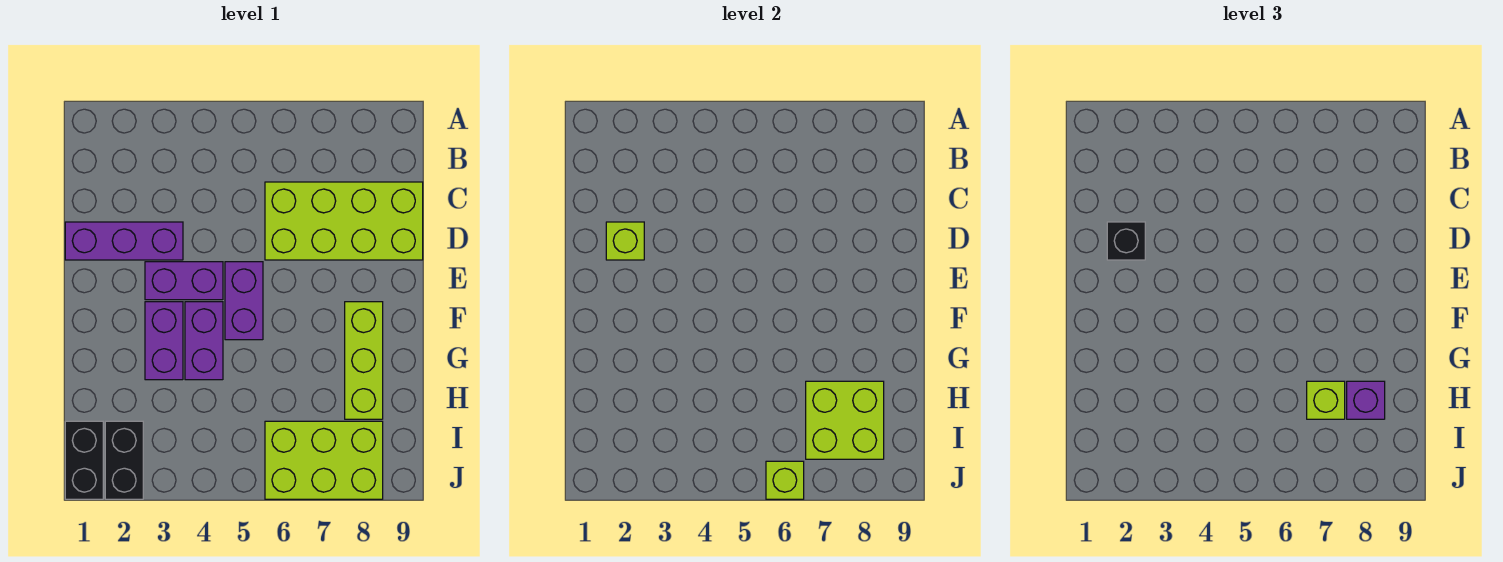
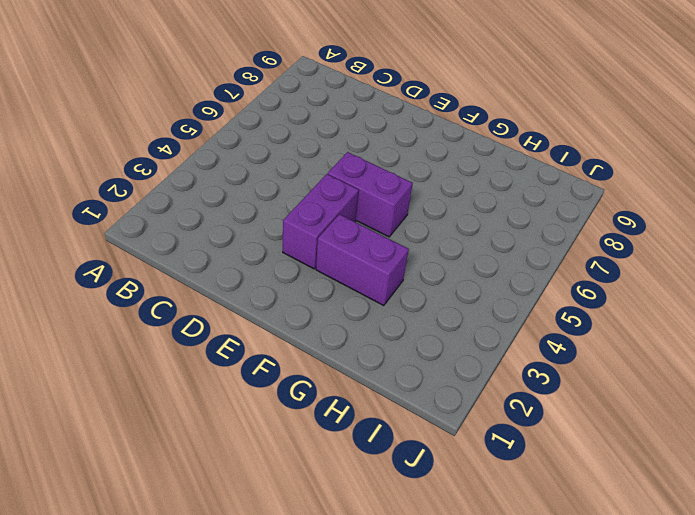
none -> lime 2x4 brick [265,182,423,260]
none -> purple 1x3 brick [65,222,183,260]
none -> purple 1x2 brick [185,302,223,380]

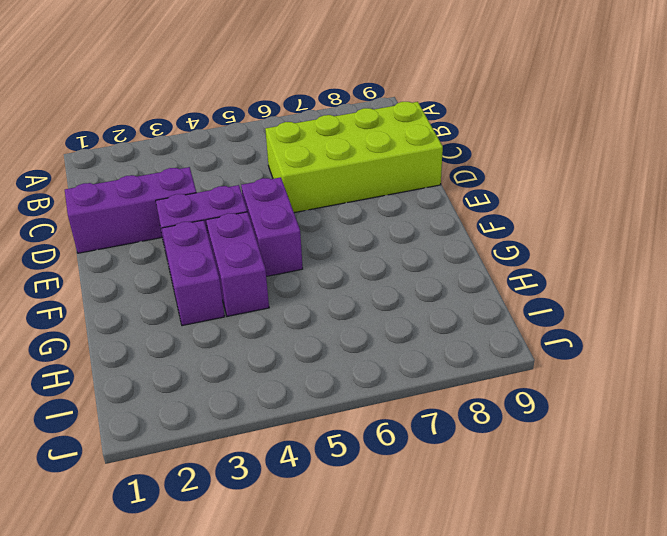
none -> lime 1x3 brick [345,302,383,419]
none -> black 1x2 brick [65,421,103,499]
none -> black 1x2 brick [105,421,143,499]

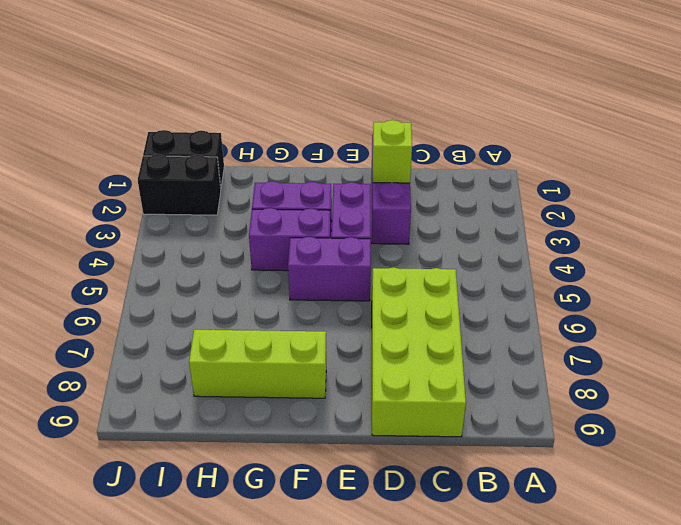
none -> lime 2x3 brick [265,421,383,499]
none -> lime 2x2 brick [806,381,884,459]
none -> lime 1x1 brick [766,461,804,499]

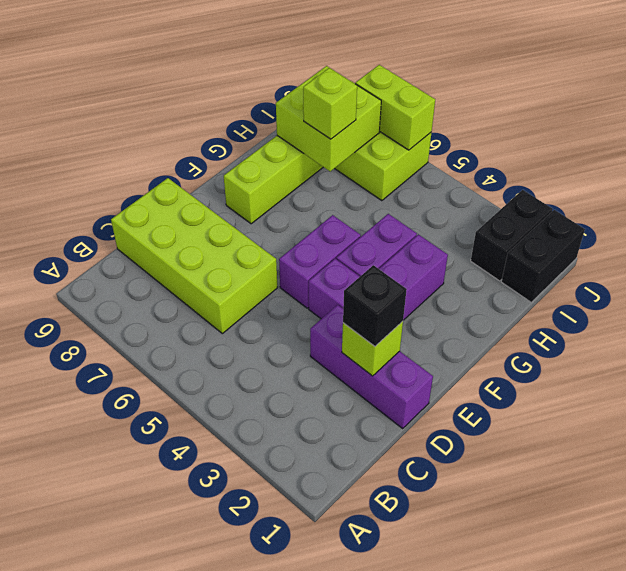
lime 1x2 brick [355,65,435,150] -> lime 1x1 brick [766,461,804,499]
none -> purple 1x1 brick [1347,381,1385,419]

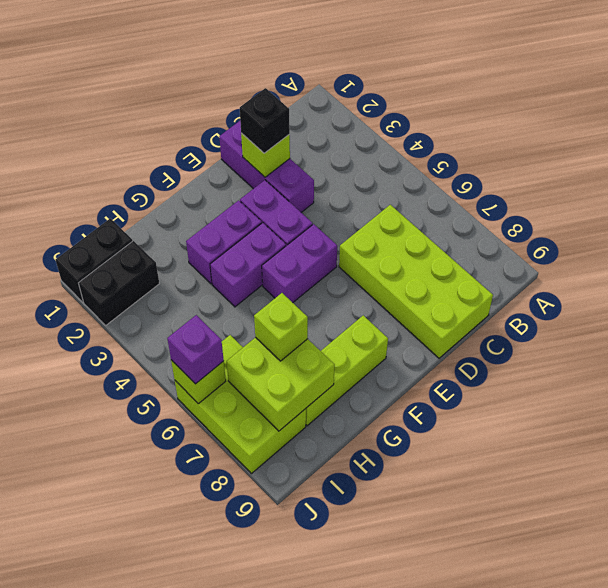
purple 1x1 brick [167,315,224,384] -> purple 1x1 brick moved to [1347,381,1385,419]

